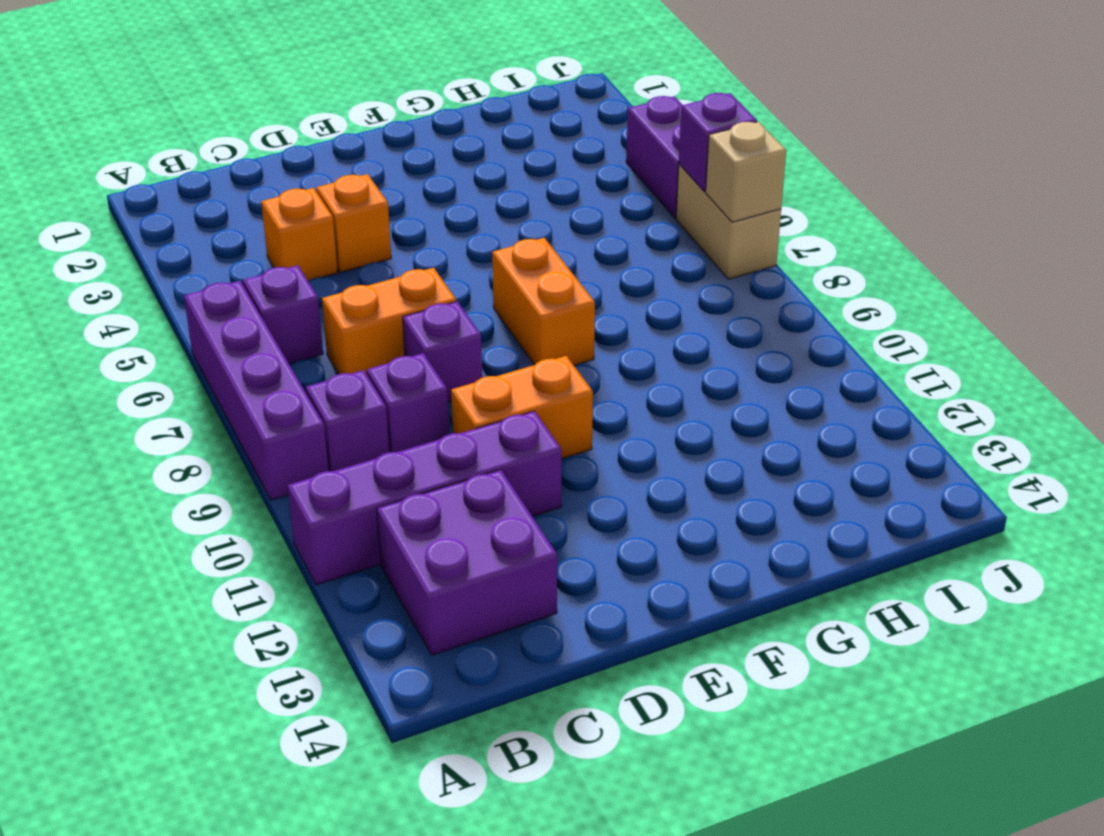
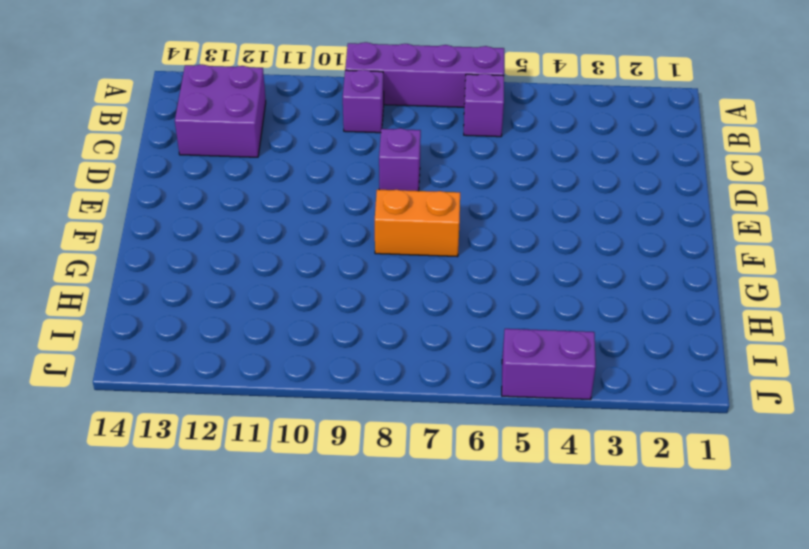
none -> purple 1x4 brick [288,411,561,585]
none -> orange 1x1 brick [261,188,338,281]
none -> orange 1x2 brick [322,268,456,375]

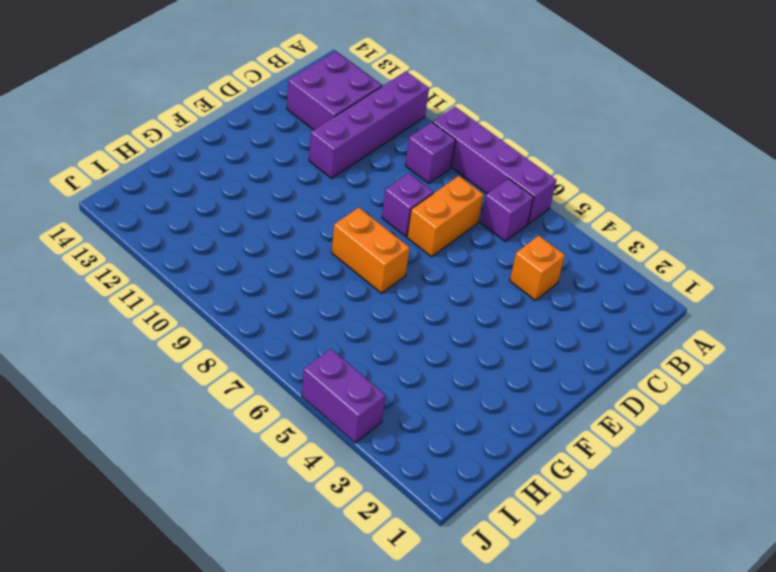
none -> purple 1x1 brick [367,353,449,452]
none -> orange 1x1 brick [316,174,391,272]
none -> orange 1x2 brick [451,356,593,459]

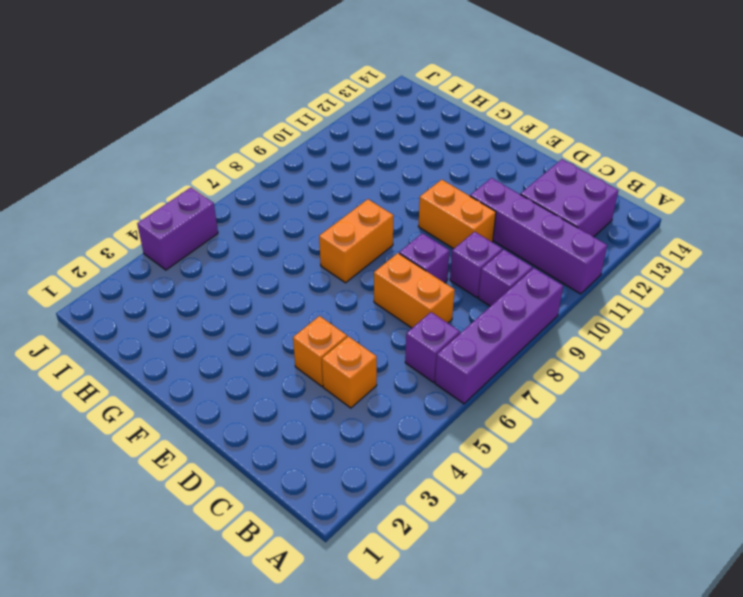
none -> tan 1x2 brick [676,164,781,279]
none -> purple 1x1 brick [679,93,757,192]
none -> tan 1x1 brick [706,122,786,222]

